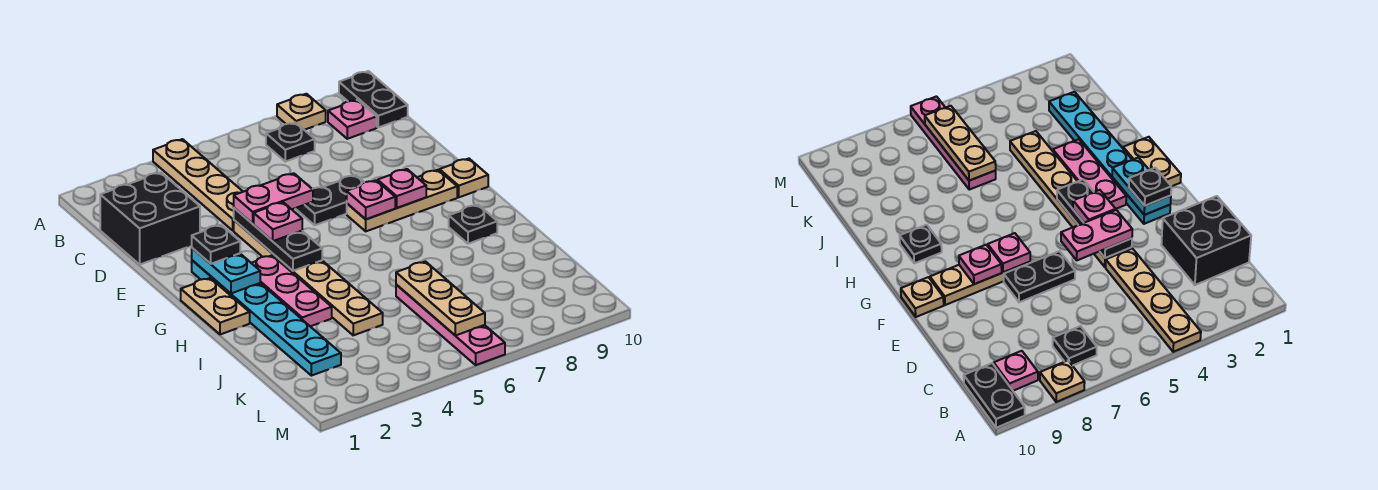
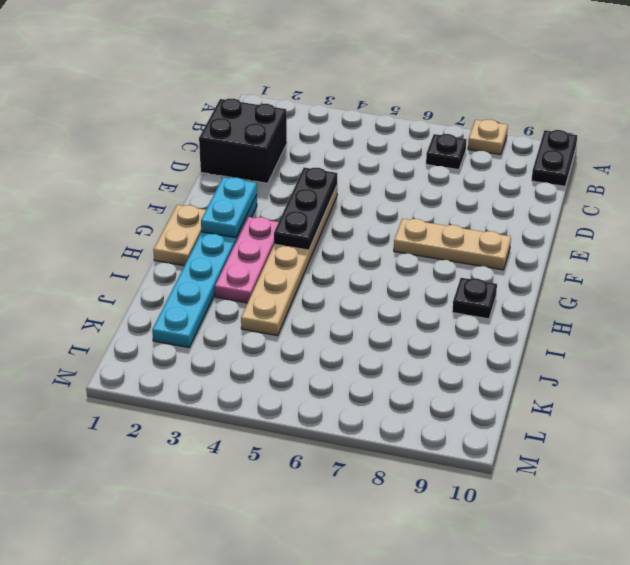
none -> tan 1x4 plate [153,139,243,230]
none -> pink 1x1 plate [328,100,377,139]
none -> black 1x2 plate [295,175,364,225]

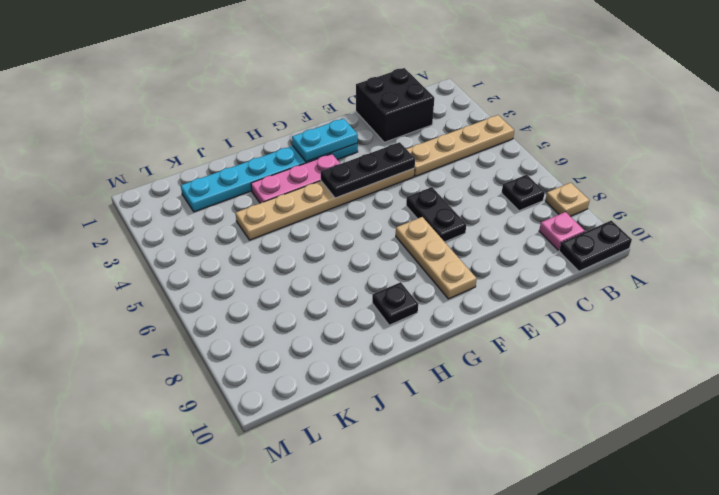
none -> tan 1x1 plate [440,159,488,197]
none -> tan 1x2 plate [181,278,250,334]
none -> pink 1x4 plate [396,284,505,365]

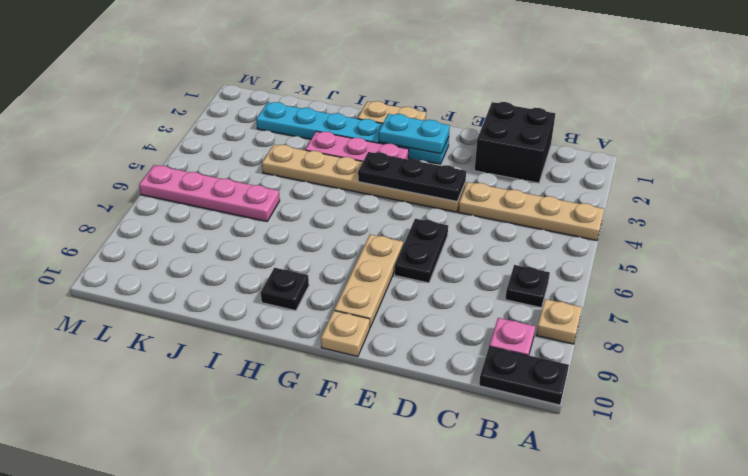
none -> pink 1x1 plate [347,180,395,219]
none -> pink 1x1 plate [378,169,426,208]
none -> tan 1x3 plate [396,262,485,335]

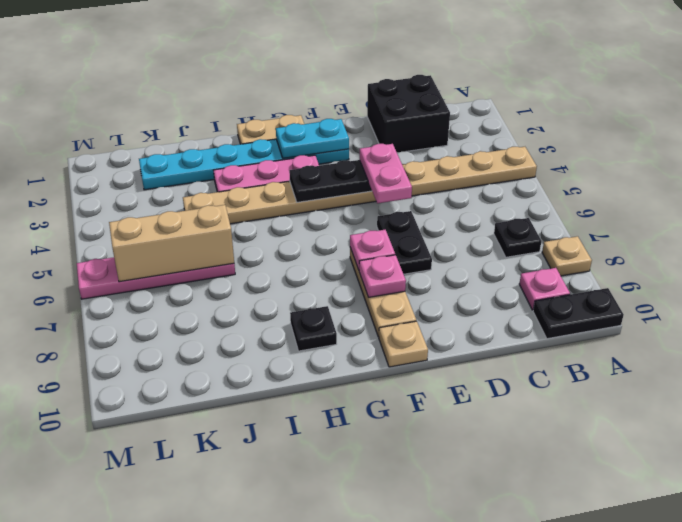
tan 1x3 brick [109,205,234,282] -> tan 1x3 plate [396,262,485,335]
none -> black 1x1 plate [192,225,240,264]
none -> pink 1x1 plate [254,202,302,241]

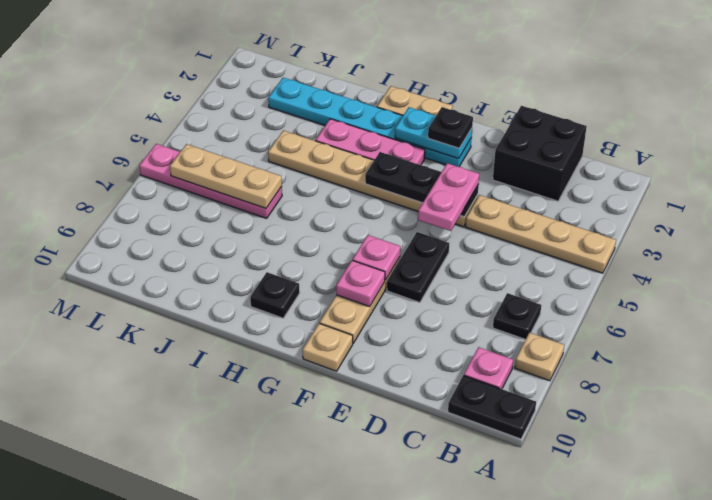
none -> pink 1x1 plate [254,202,302,241]

